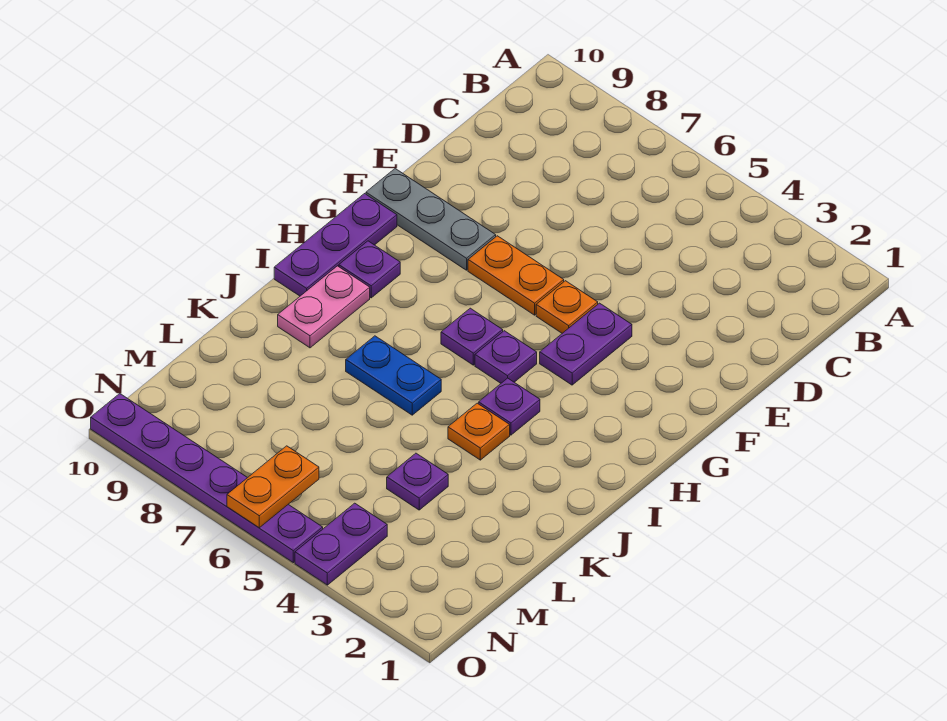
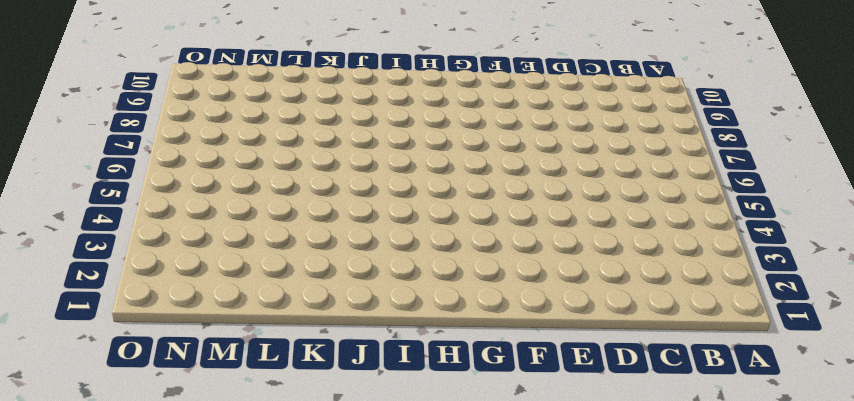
none -> purple 1x2 plate [540,303,632,385]
none -> orange 1x1 plate [536,281,598,333]
none -> orange 1x2 plate [468,236,564,315]

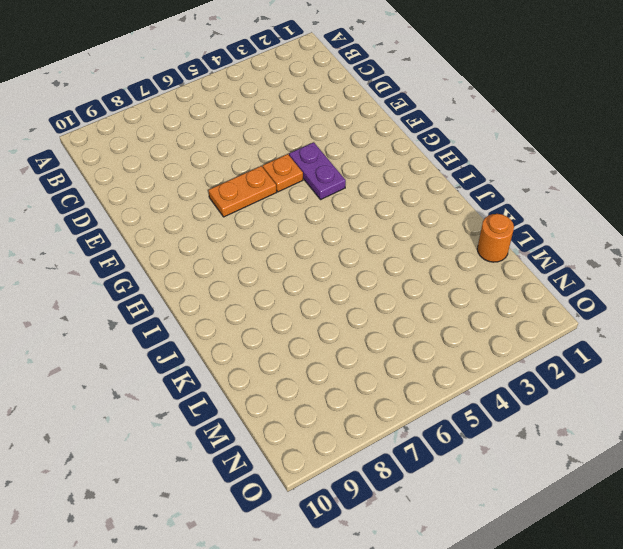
orange 1x1 round brick [477,214,514,262] -> none
none -> grey 1x3 plate [366,169,496,270]
none -> purple 1x3 plate [274,194,397,296]
none -> purple 1x1 plate [475,331,537,383]

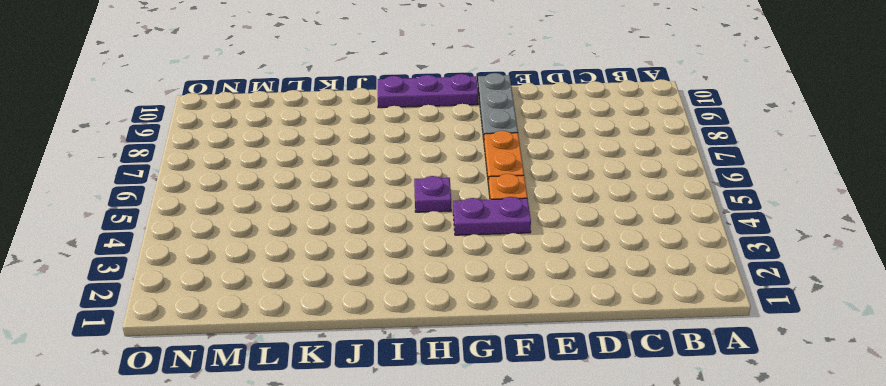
none -> purple 1x1 plate [441,308,503,365]
none -> purple 1x1 plate [339,241,400,298]
none -> purple 1x1 plate [479,378,540,435]

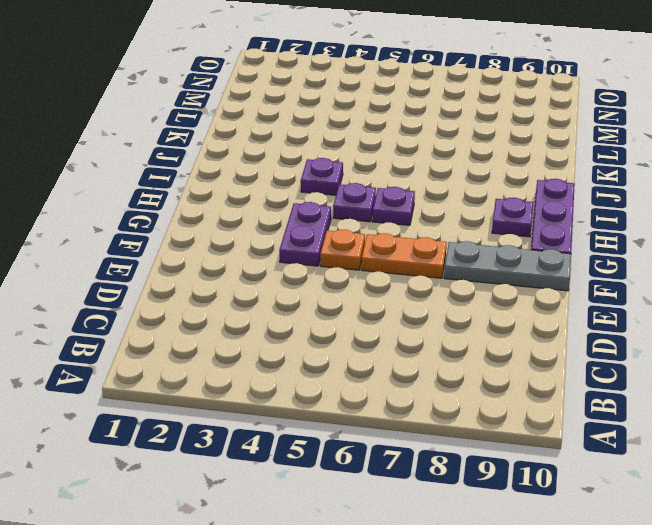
none -> pink 1x2 plate [278,266,370,348]
none -> orange 1x1 plate [448,403,510,460]
none -> blue 1x2 plate [346,336,441,415]

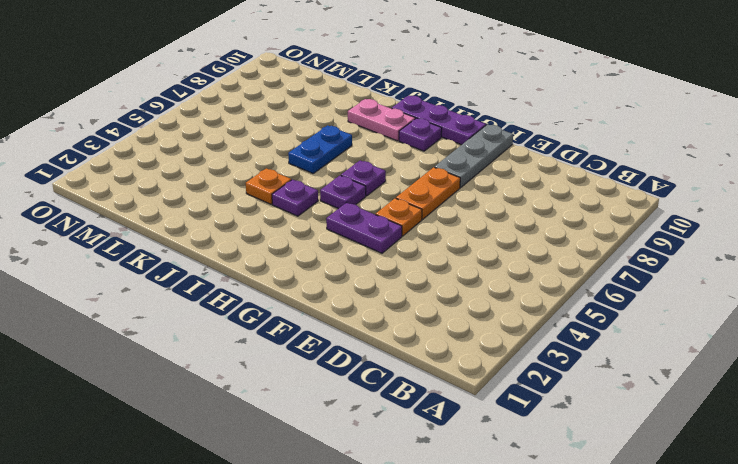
none -> purple 1x1 plate [387,453,448,510]
none -> purple 1x2 plate [295,503,387,585]
none -> purple 1x6 plate [91,394,323,563]

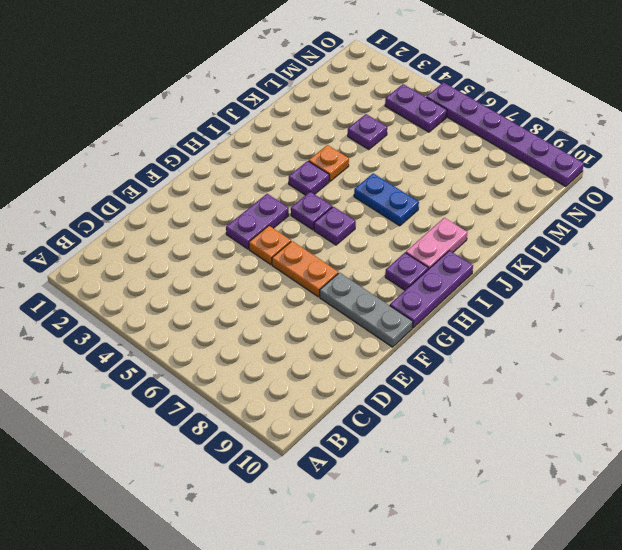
purple 1x2 plate [385,84,447,132] -> purple 1x2 plate turned to [295,503,387,585]
none -> orange 1x2 plate [227,446,319,528]

